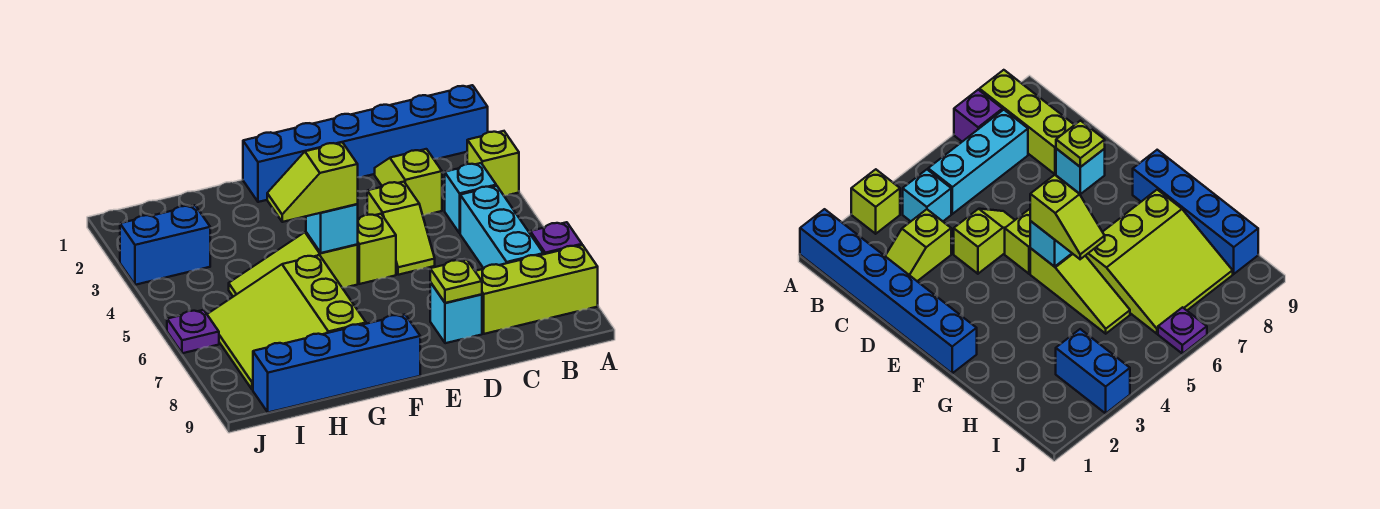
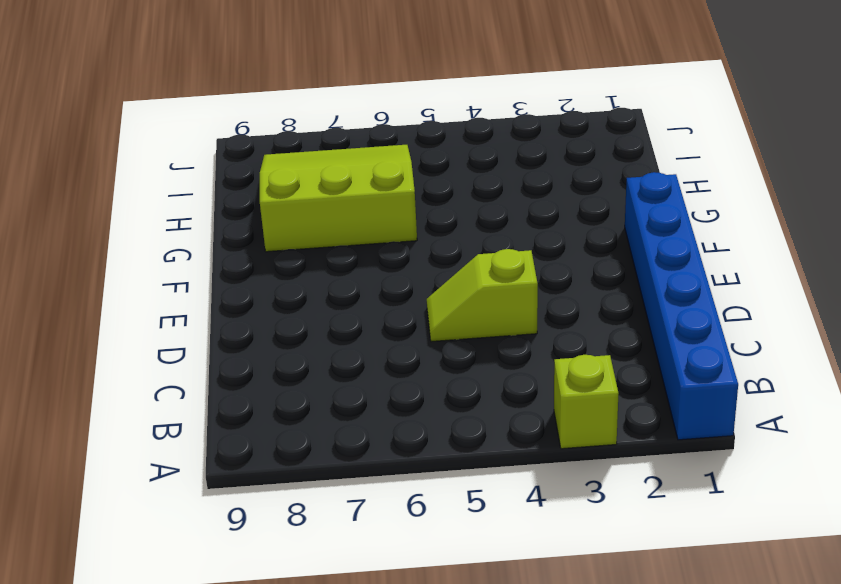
none -> purple 1x1 brick [530,222,582,254]
none -> lime 1x3 brick [475,245,598,334]
none -> cyan 1x1 brick [445,163,496,233]

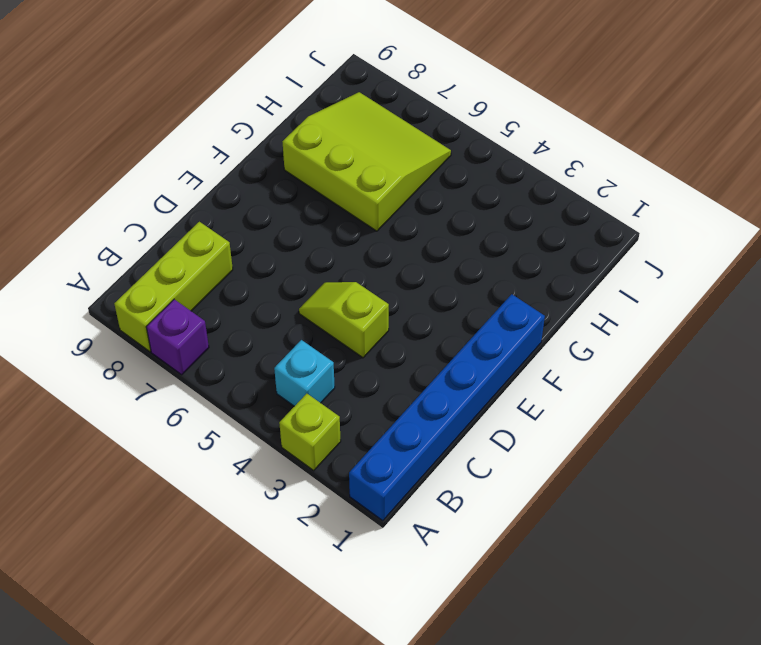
none -> cyan 1x3 brick [460,186,543,268]
none -> lime 1x2 slope [375,149,442,215]
none -> cyan 1x1 brick [430,282,482,343]

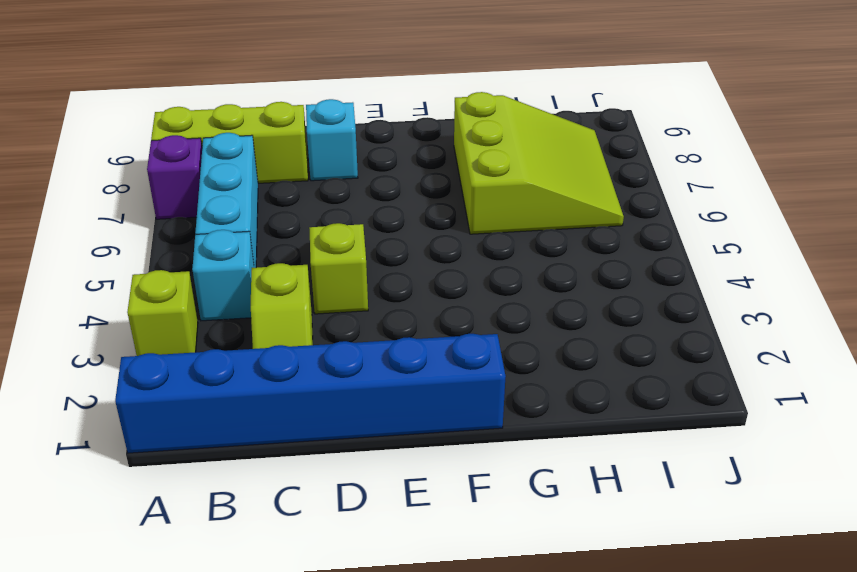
none -> lime 1x1 brick [357,214,396,284]
none -> lime 1x3 slope [229,232,358,297]
none -> blue 1x4 brick [253,314,420,413]

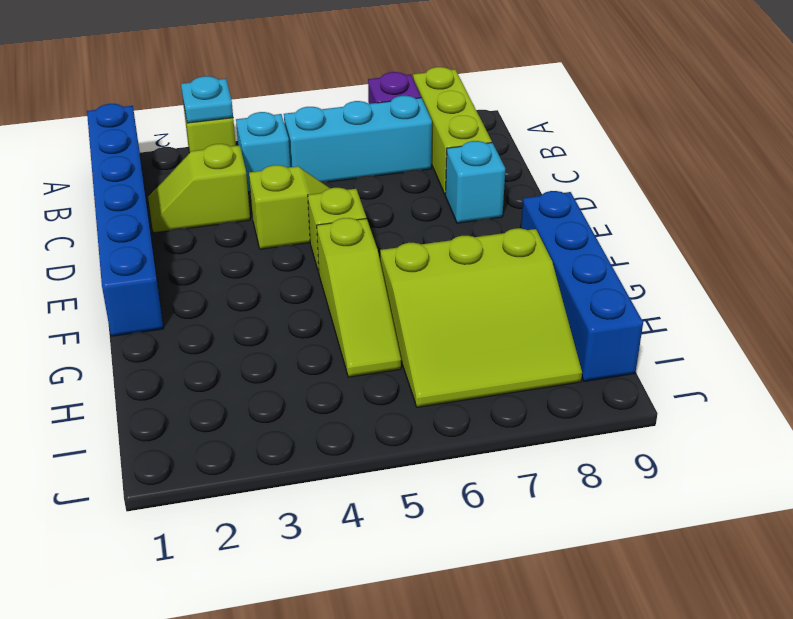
cyan 1x1 plate [181,76,233,123] -> none
none -> blue 1x2 brick [120,205,210,285]
none -> purple 1x1 plate [167,310,219,353]
none -> lime 1x1 plate [430,259,482,303]

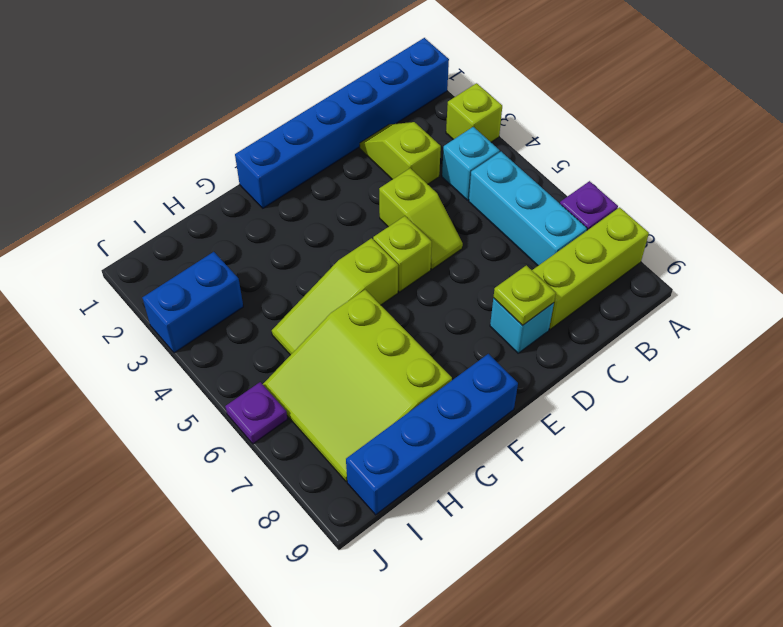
none -> cyan 1x1 brick [306,204,358,253]
none -> lime 1x2 slope [267,142,358,222]

